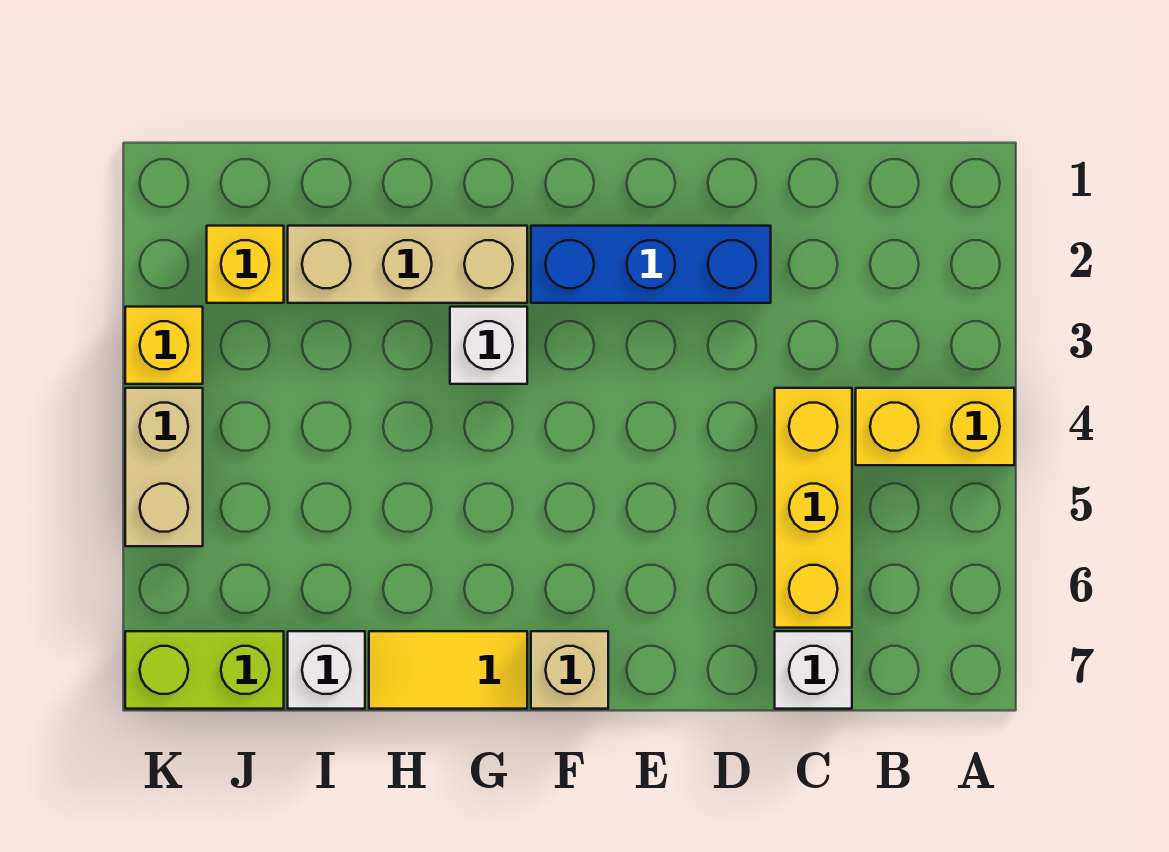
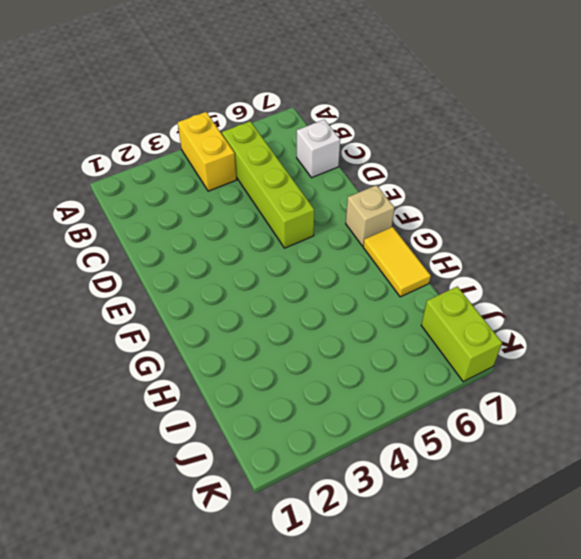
lime 1x4 brick [222,121,314,248] -> yellow 1x3 brick [775,388,852,628]
none -> blue 1x3 brick [531,226,771,303]
none -> tan 1x3 brick [288,226,527,303]
none -> white 1x1 brick [450,307,527,384]

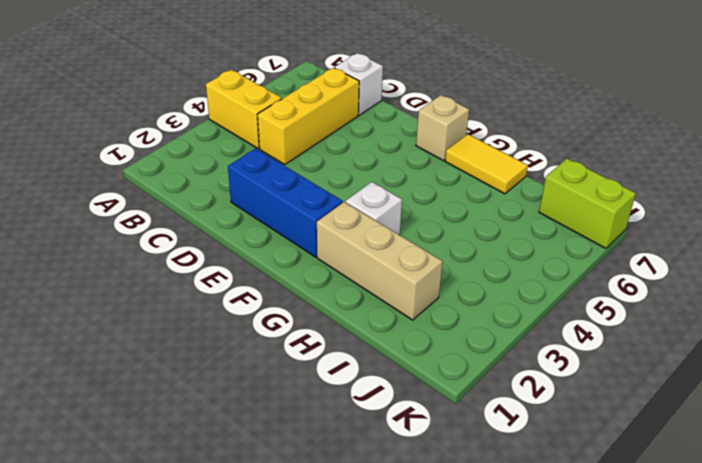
none -> white 1x1 brick [288,631,365,709]
none -> yellow 1x1 brick [207,226,284,303]
none -> yellow 1x1 brick [125,307,203,384]

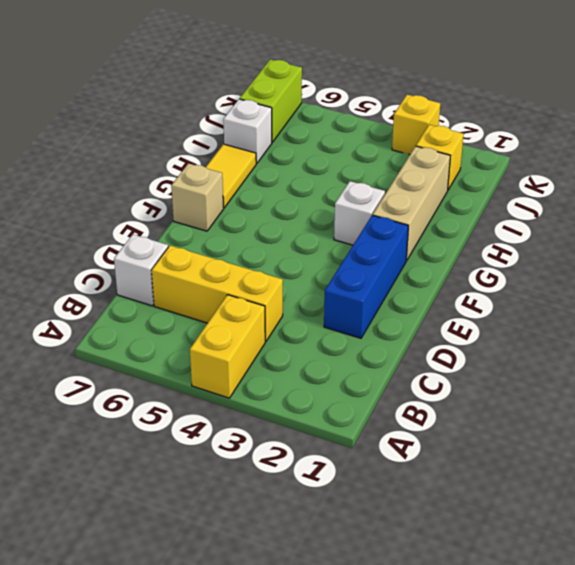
none -> tan 1x2 brick [125,388,203,546]

